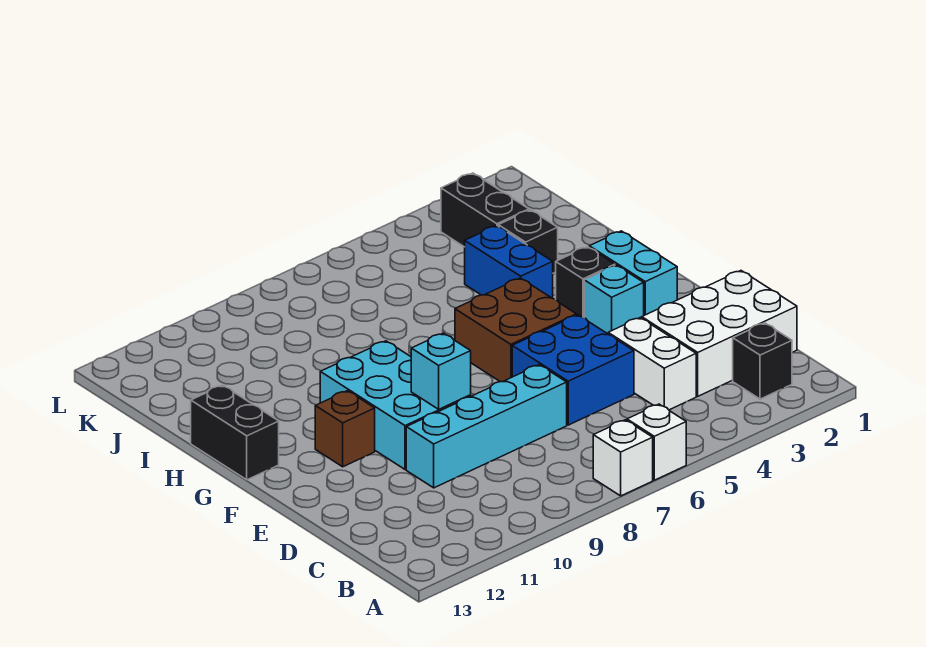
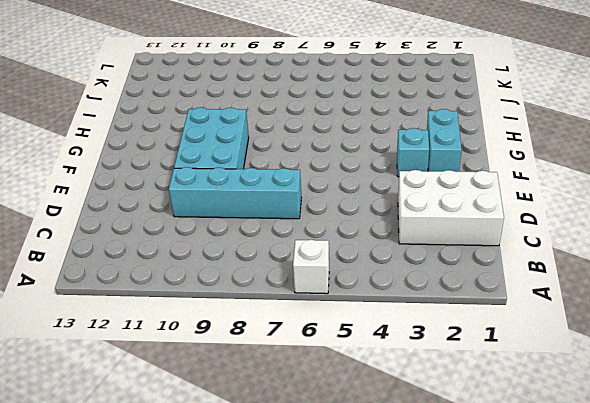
none -> white 1x1 brick [593,420,653,496]
none -> black 1x1 brick [733,323,792,399]
none -> white 1x2 brick [608,318,696,410]

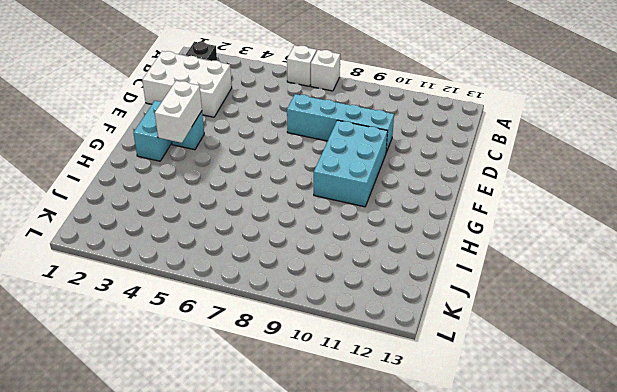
white 1x2 brick [155,81,202,143] -> white 1x2 brick moved to [608,318,696,410]
none -> blue 2x2 brick [512,315,634,425]
none -> brown 2x2 brick [455,278,576,382]
none -> brown 1x1 brick [315,391,375,467]

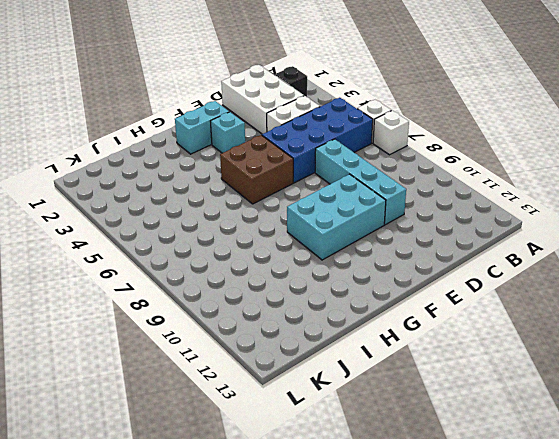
blue 2x4 brick [262,98,373,183] -> blue 2x2 brick [512,315,634,425]
none -> brown 1x1 brick [315,391,375,467]
none -> black 1x1 brick [556,247,615,318]
none -> black 1x2 brick [191,385,279,480]

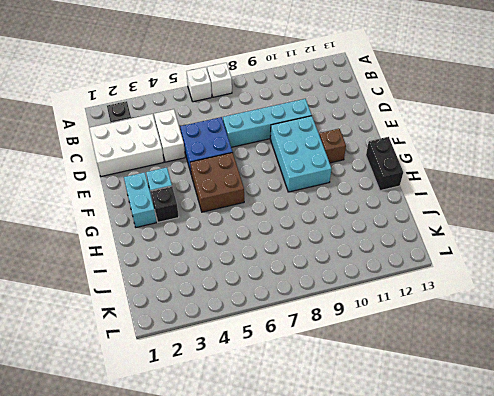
none -> blue 1x2 brick [465,226,553,298]
none -> black 1x1 brick [498,210,558,273]
none -> black 1x2 brick [441,173,529,247]

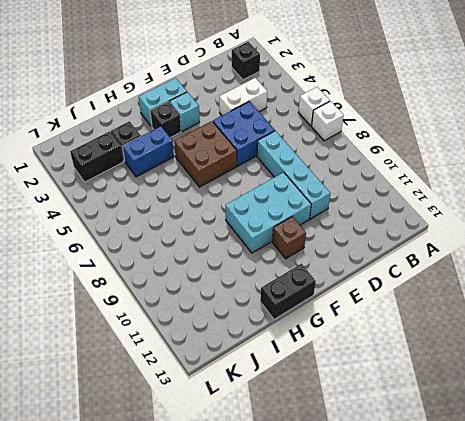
none -> white 2x3 brick [642,271,797,396]
none -> cyan 1x1 brick [411,333,471,409]

